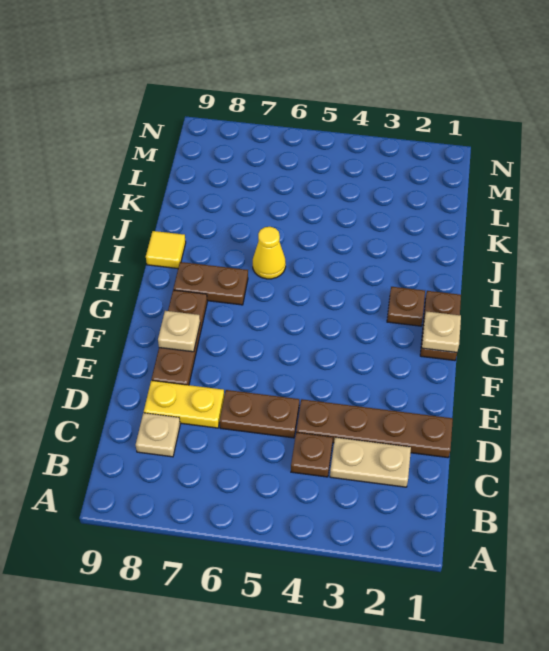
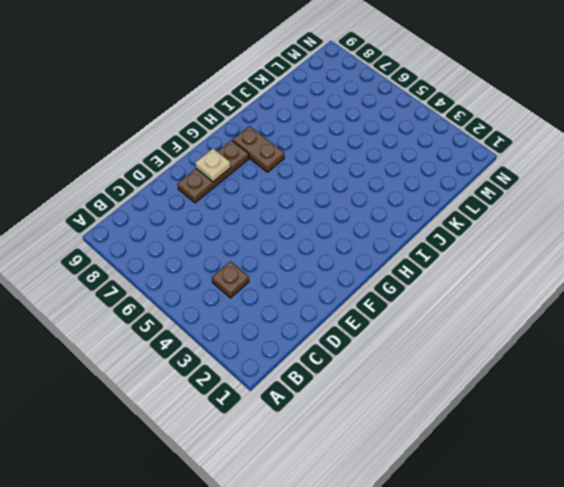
none -> tan 1x2 plate [330,437,411,487]
none -> tan 1x1 plate [136,413,180,457]
none -> brown 1x4 plate [296,399,453,458]

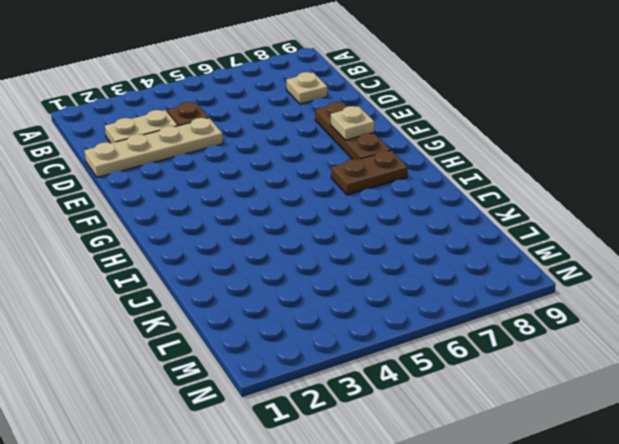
tan 1x4 plate [84,118,223,177] -> brown 1x4 plate [296,399,453,458]
none -> brown 1x2 plate [220,390,299,438]
none -> yellow 1x2 plate [144,381,224,428]
none -> brown 1x2 plate [420,291,461,361]

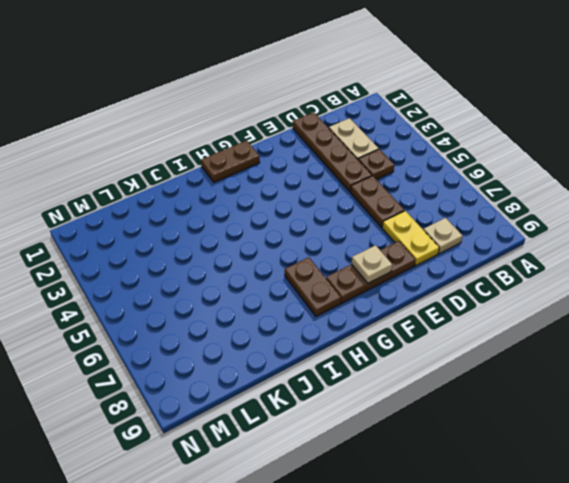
none -> brown 1x1 plate [387,287,425,326]
none -> yellow 1x1 cone [253,227,286,279]
none -> yellow 1x1 tile [146,231,186,269]

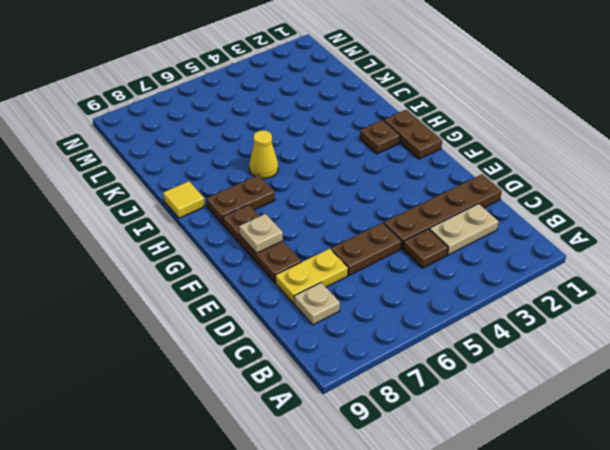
none -> tan 1x1 plate [422,311,461,352]

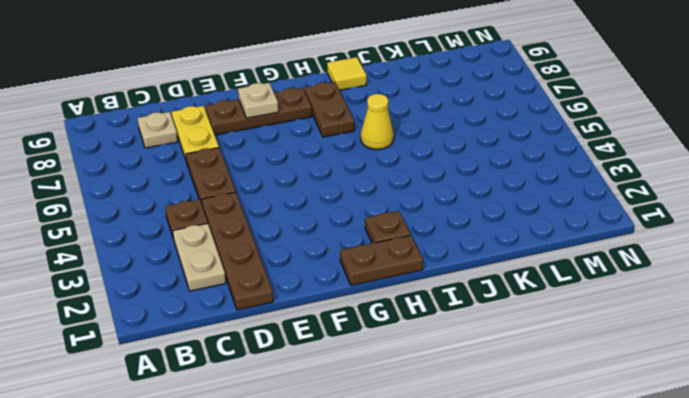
none -> tan 1x1 plate [422,311,461,352]

